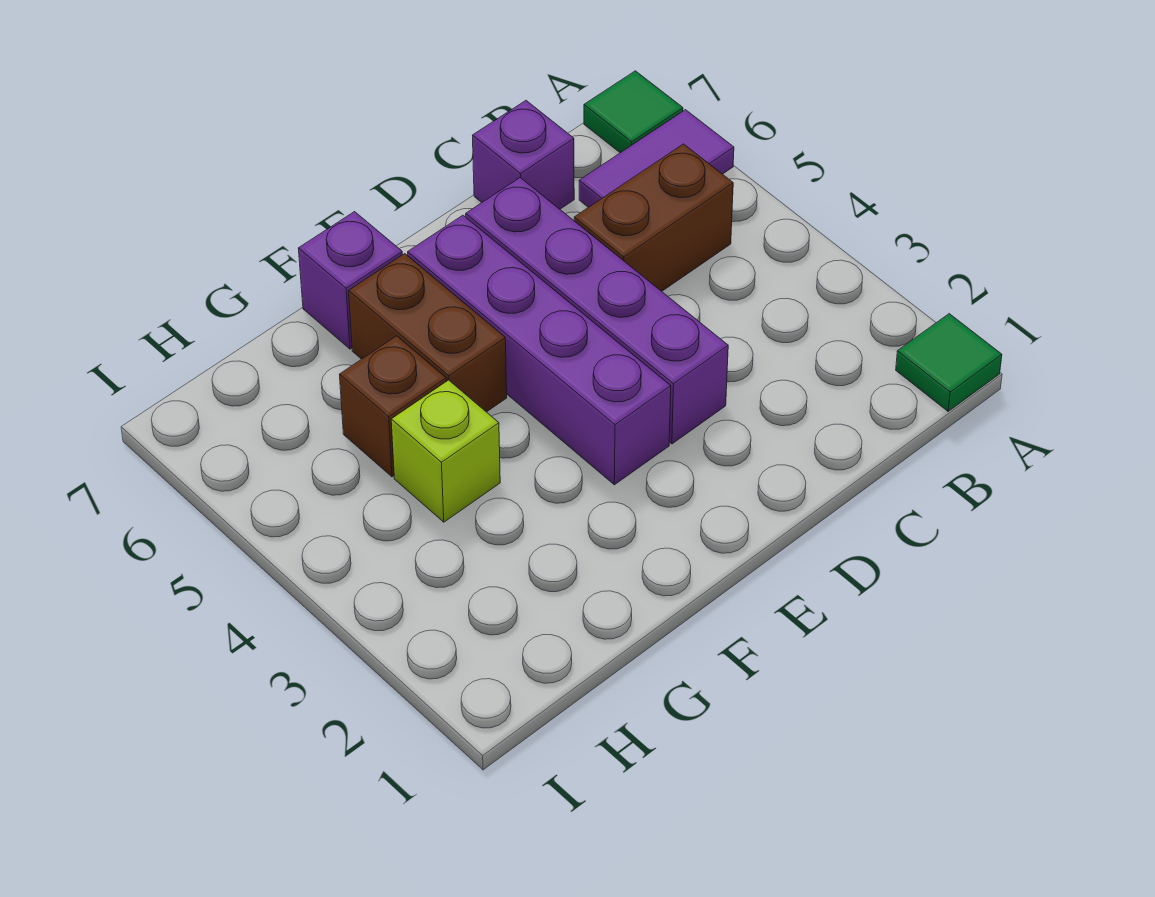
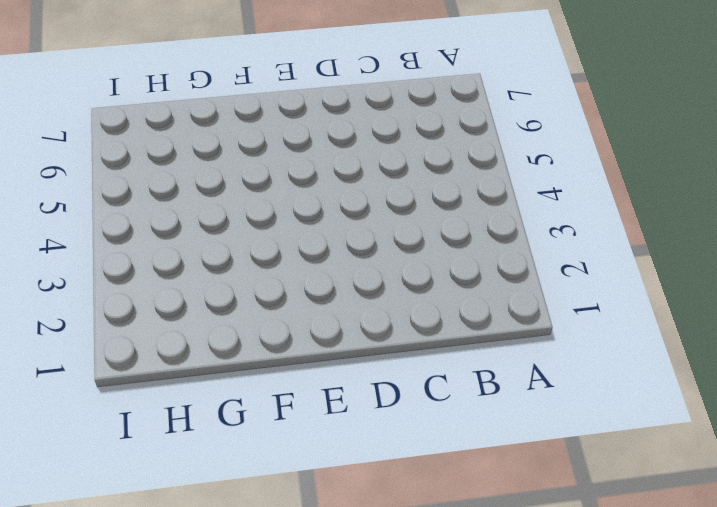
none -> green 1x1 tile [896,314,1002,411]
none -> purple 1x2 tile [579,110,734,207]

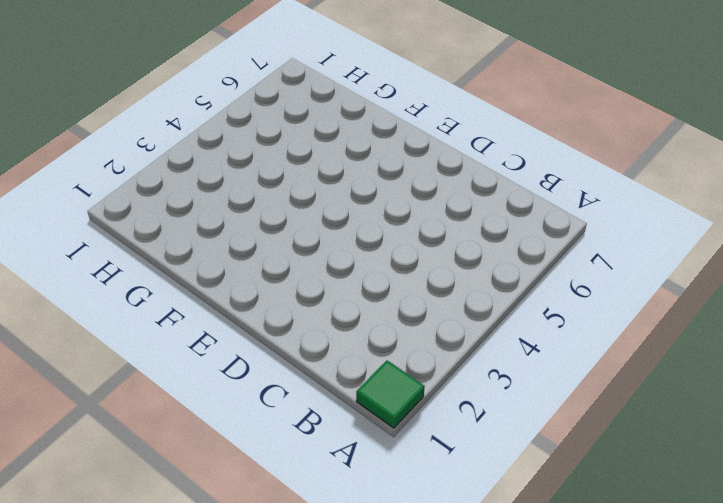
none -> purple 1x2 tile [579,110,734,207]
none -> green 1x1 tile [584,71,683,153]

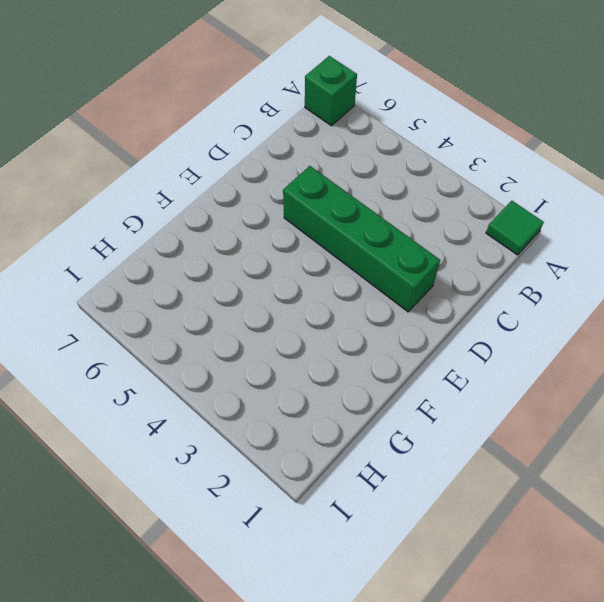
green 1x1 brick [305,56,357,126] -> green 1x1 tile [584,71,683,153]
green 1x4 brick [283,166,440,312] -> purple 1x4 brick [466,178,728,444]
none -> purple 1x2 tile [579,110,734,207]
none -> brown 1x2 brick [574,144,733,291]

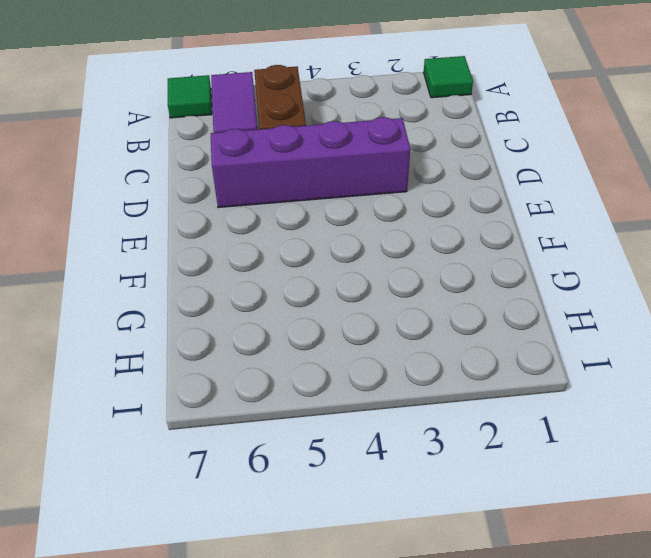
none -> purple 1x1 brick [473,101,574,209]
none -> purple 1x4 brick [408,215,671,485]

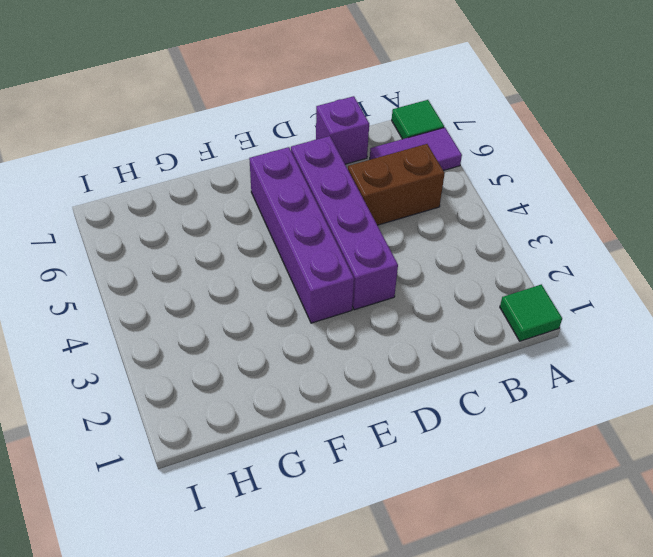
none -> brown 1x2 brick [349,254,507,412]
none -> purple 1x1 brick [298,212,403,349]

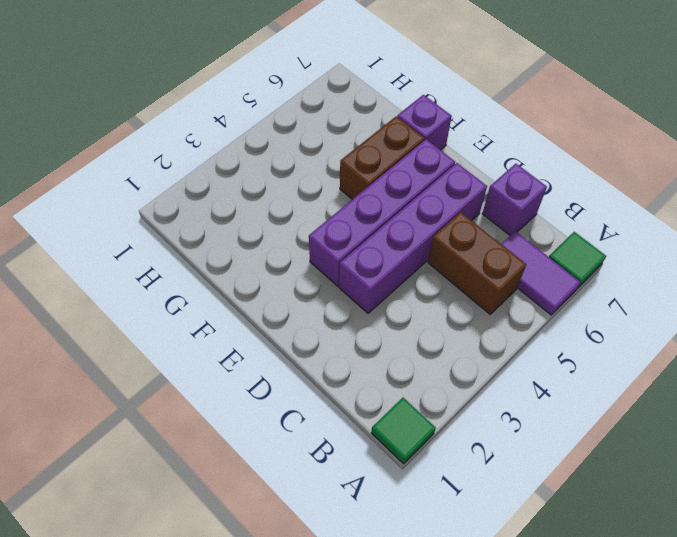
none -> lime 1x1 brick [391,380,500,522]
none -> brown 1x1 brick [339,336,446,477]

